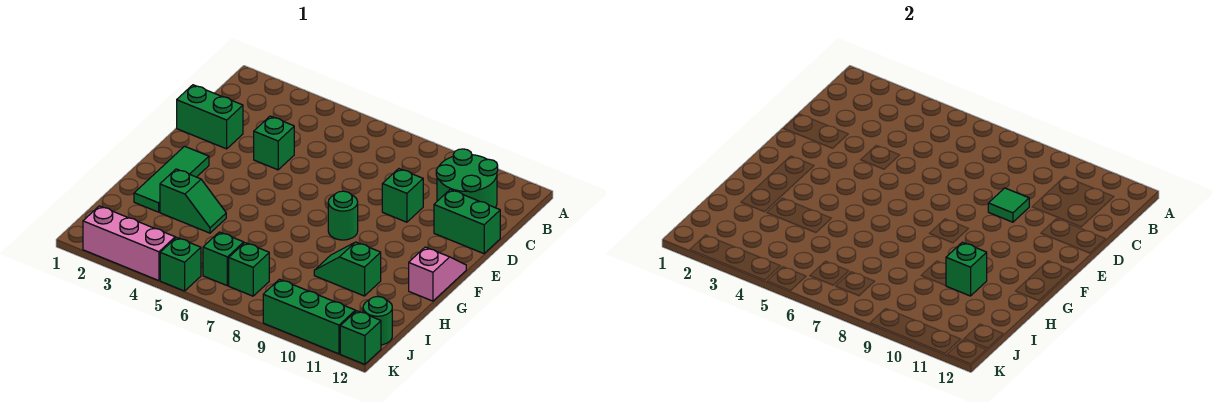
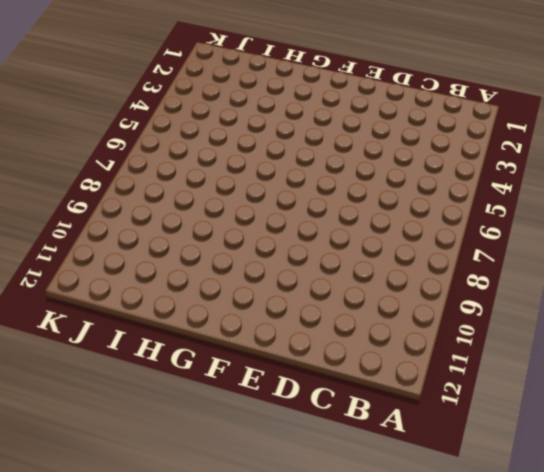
none -> green 2x2 round brick [436,149,498,208]
none -> green 1x2 brick [177,85,243,149]
none -> green 1x1 brick [254,116,294,170]

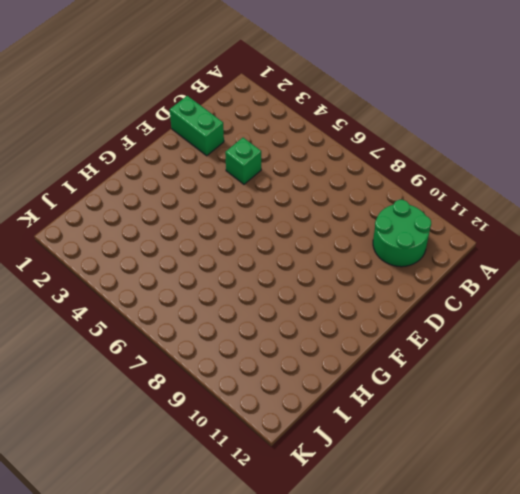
none -> green 1x1 brick [382,169,423,222]
none -> green 1x2 brick [434,190,500,254]
none -> green 1x3 tile [134,146,209,212]

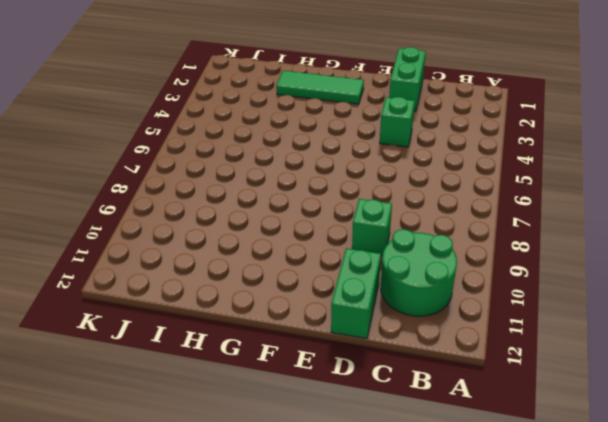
none -> green 1x1 round brick [328,191,358,240]
none -> pink 1x2 slope [409,247,466,301]
none -> green 1x2 slope [160,169,226,233]

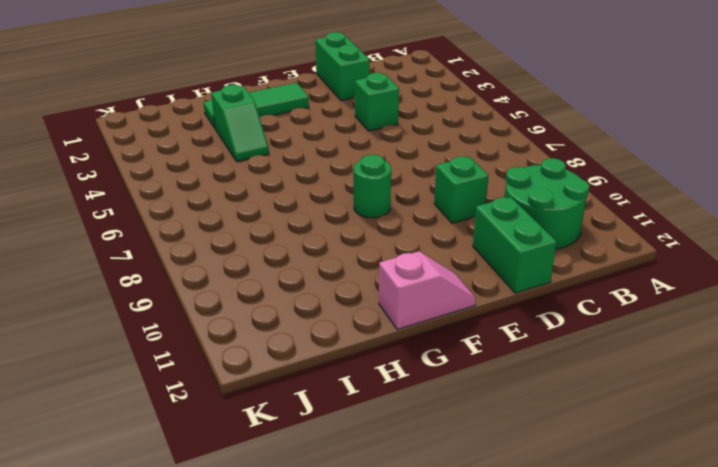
none -> green 1x2 slope [314,242,381,296]
none -> green 1x1 brick [203,232,244,286]
none -> green 1x1 brick [229,243,269,296]

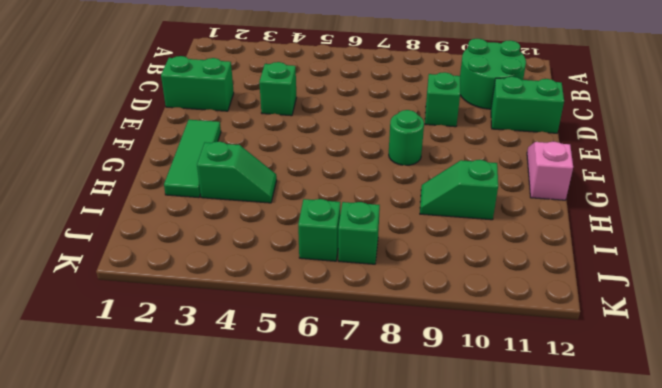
none -> green 1x1 round brick [363,297,392,345]
none -> pink 1x3 brick [83,206,175,281]
none -> green 1x1 brick [160,237,201,291]

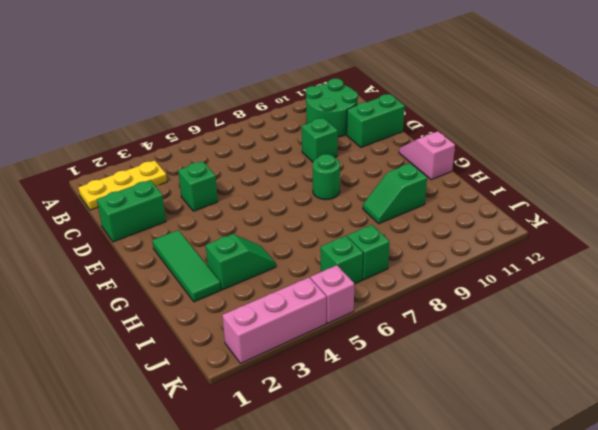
yellow 1x3 plate [78,160,167,210] -> none
pink 1x1 brick [310,265,354,323] -> green 1x1 brick [160,237,201,291]
none -> green 1x1 round brick [363,297,392,345]
none -> green 1x3 brick [263,279,355,354]
none -> green 1x1 brick [340,311,381,364]

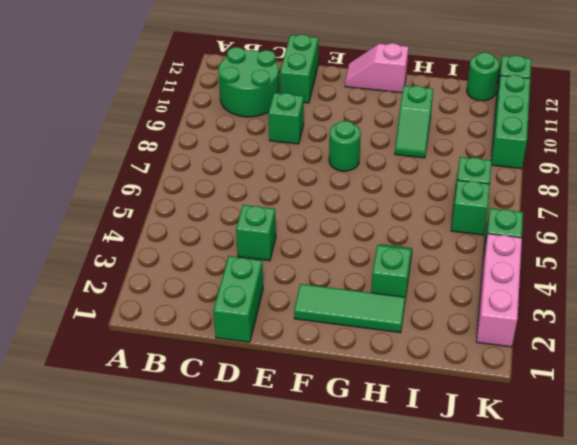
none -> green 1x1 tile [988,188,1029,222]
none -> green 1x1 brick [946,242,987,296]

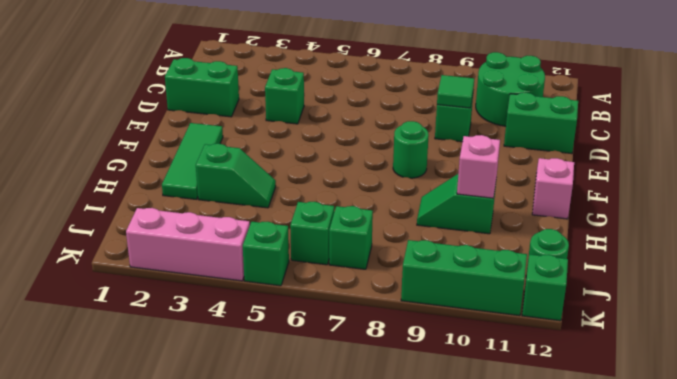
pink 1x1 brick [457,135,500,198] -> green 1x1 brick [946,242,987,296]

